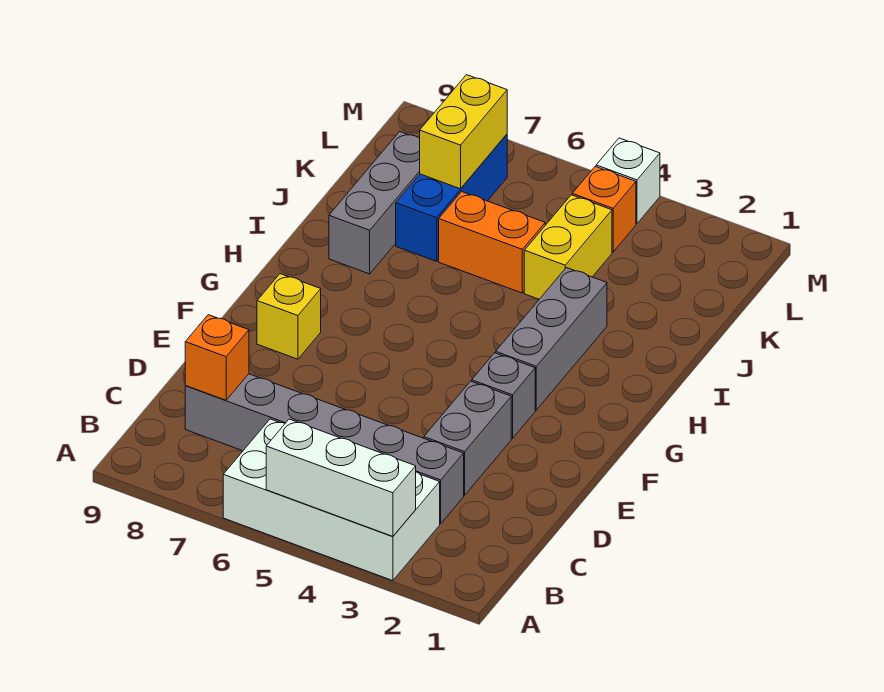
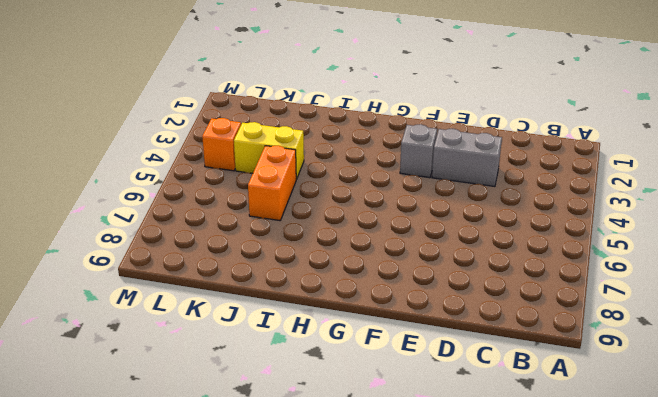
none -> white 2x4 brick [223,419,440,581]
none -> grey 1x6 brick [185,374,464,524]
none -> yellow 1x1 brick [257,274,321,359]

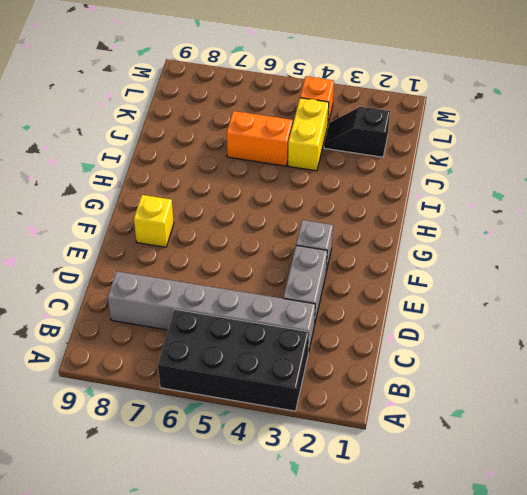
black 2x4 brick [158,309,309,411] -> white 2x4 brick [223,419,440,581]
black 1x2 slope [324,107,390,157] -> none
none -> grey 1x3 brick [496,268,607,410]
none -> grey 1x3 brick [329,132,420,274]
none -> blue 1x3 brick [396,134,507,261]

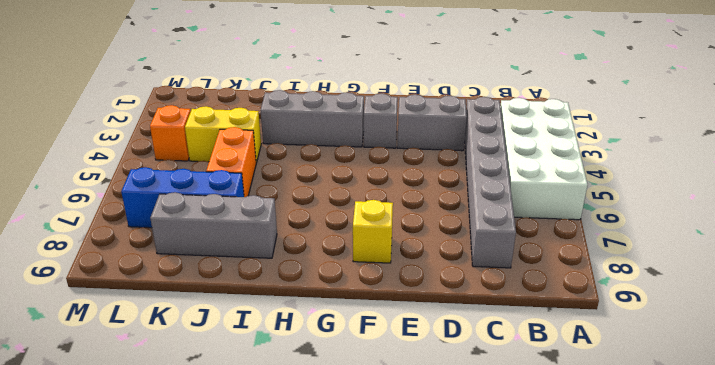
none -> white 1x1 brick [596,138,660,224]
none -> white 1x3 brick [266,419,416,536]
none -> orange 1x1 brick [185,315,249,400]

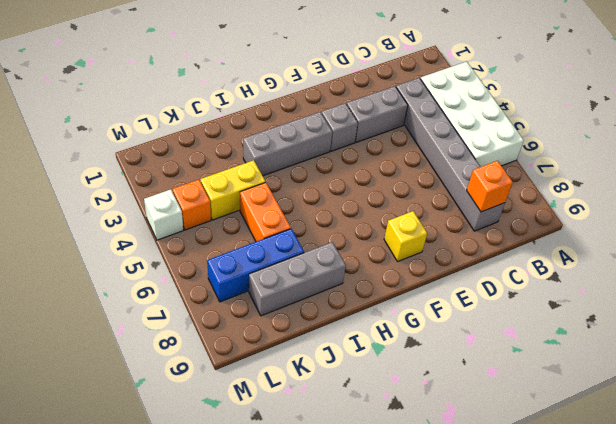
none -> white 1x3 brick [266,419,416,536]
none -> yellow 1x2 brick [420,75,507,189]

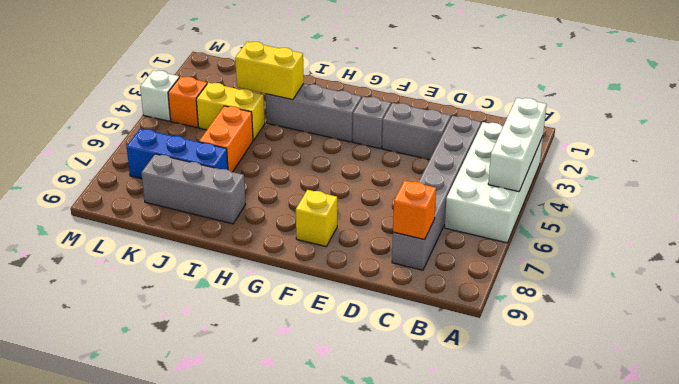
yellow 1x2 brick [235,42,304,100] -> yellow 1x2 brick moved to [420,75,507,189]

